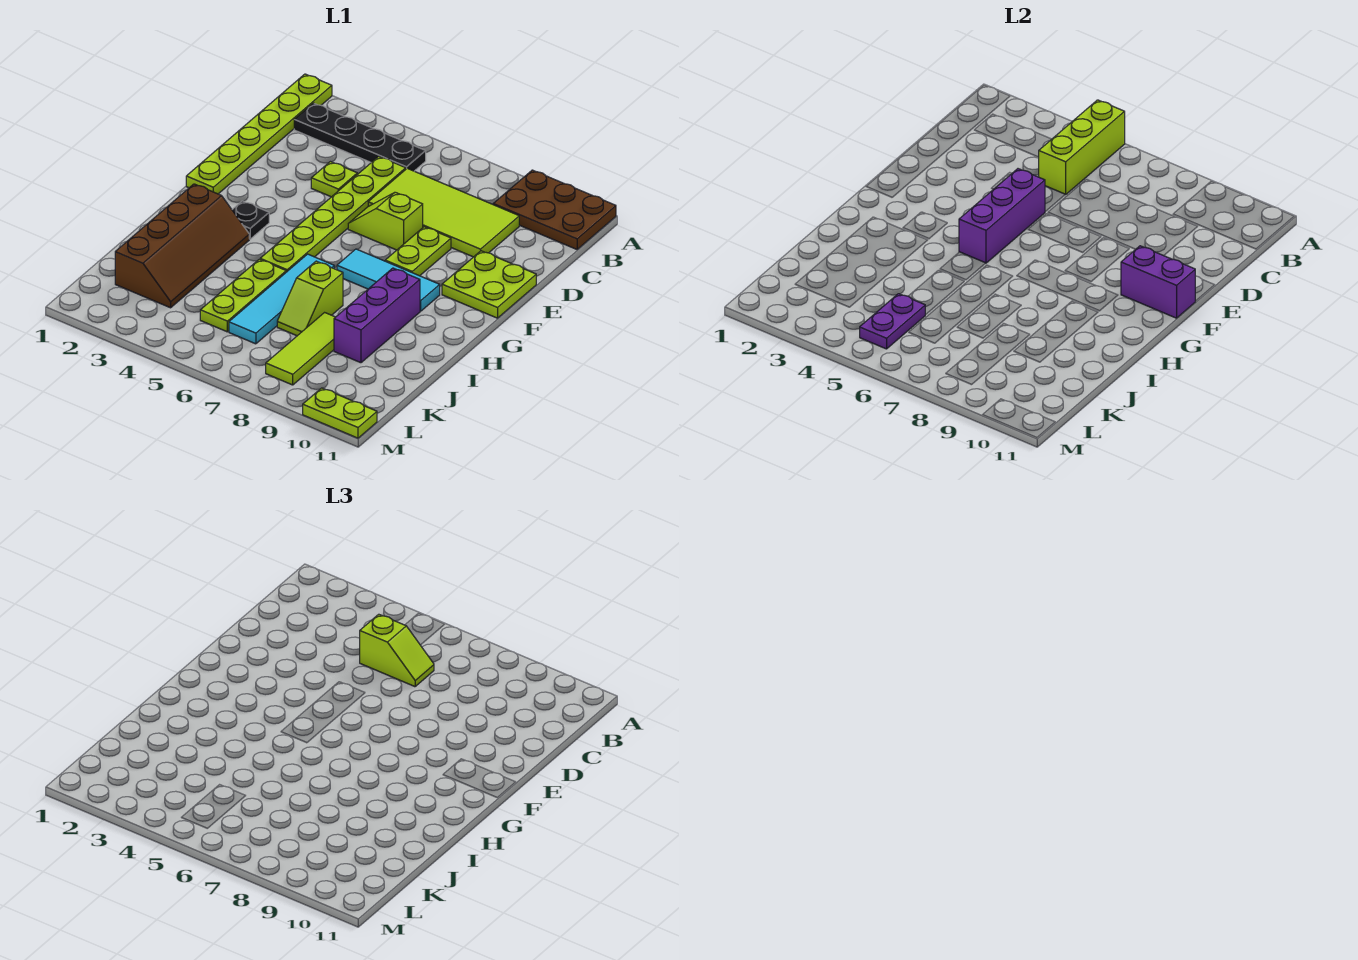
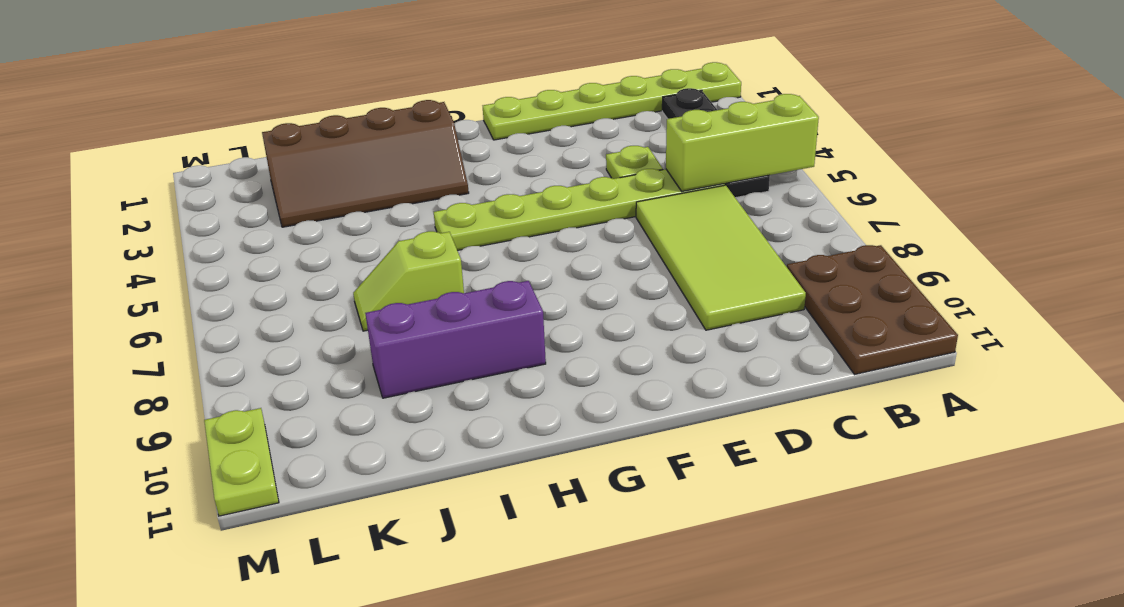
none -> lime 1x2 slope [348,192,423,250]
none -> lime 1x2 plate [385,227,451,276]
none -> lime 2x2 plate [442,251,536,318]

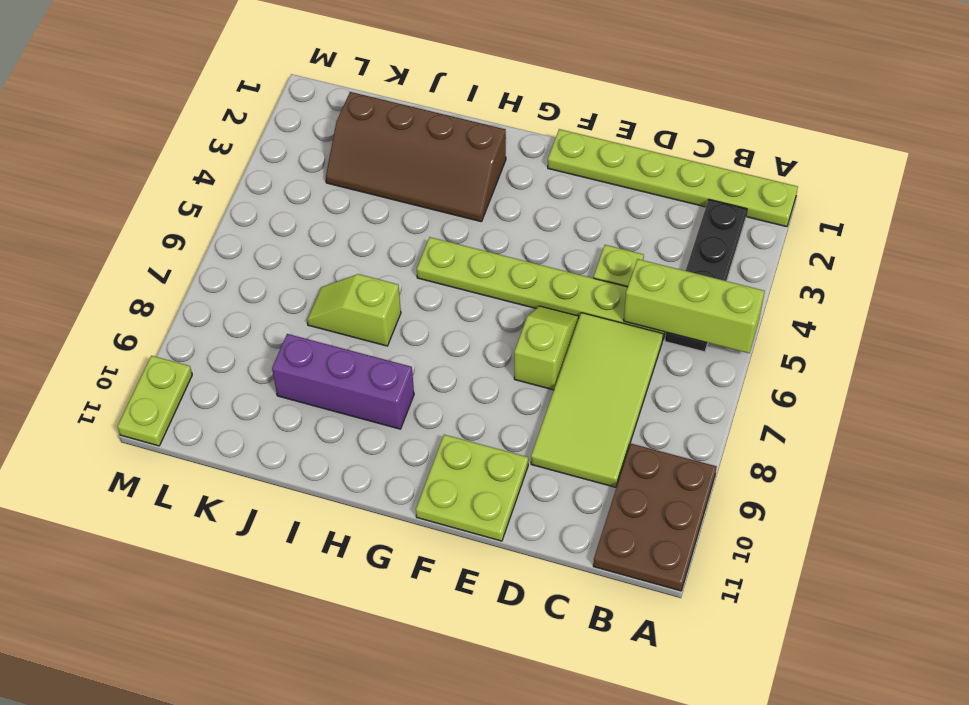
none -> lime 1x2 plate [385,227,451,276]
none -> black 1x1 plate [232,201,269,239]
none -> cyan 1x3 tile [337,249,440,311]

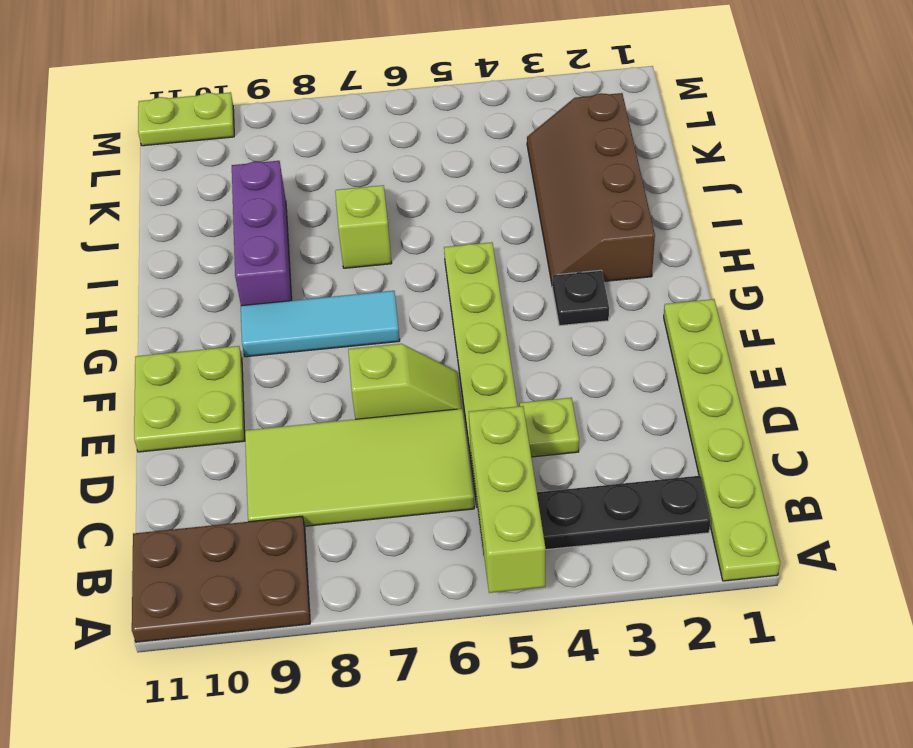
none -> lime 1x2 plate [385,227,451,276]
none -> cyan 1x4 tile [229,254,335,344]
none -> lime 1x3 plate [200,259,286,332]

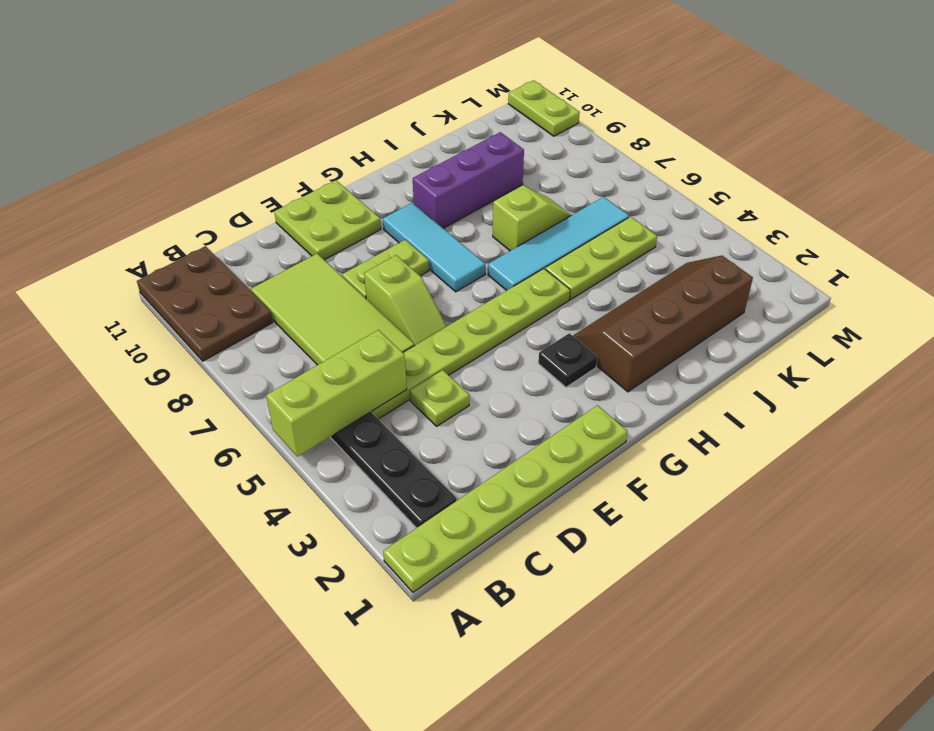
none -> lime 1x3 tile [266,313,335,385]
none -> purple 1x3 brick [959,169,1045,263]
none -> purple 1x2 brick [1121,246,1195,318]

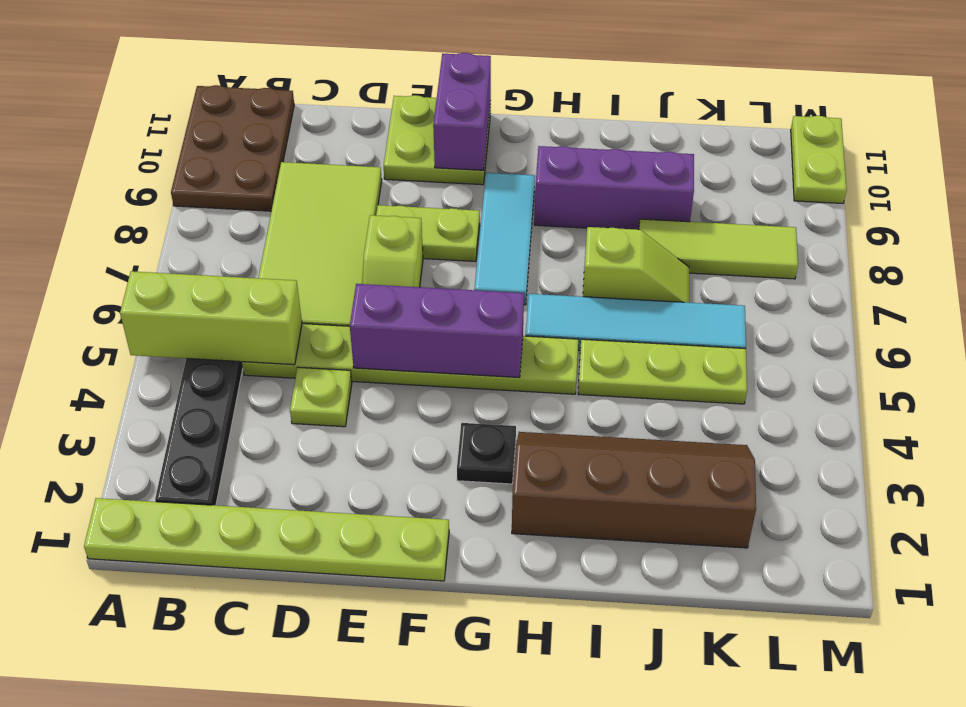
none -> purple 1x2 plate [860,294,925,349]
none -> lime 1x2 slope [360,614,434,687]

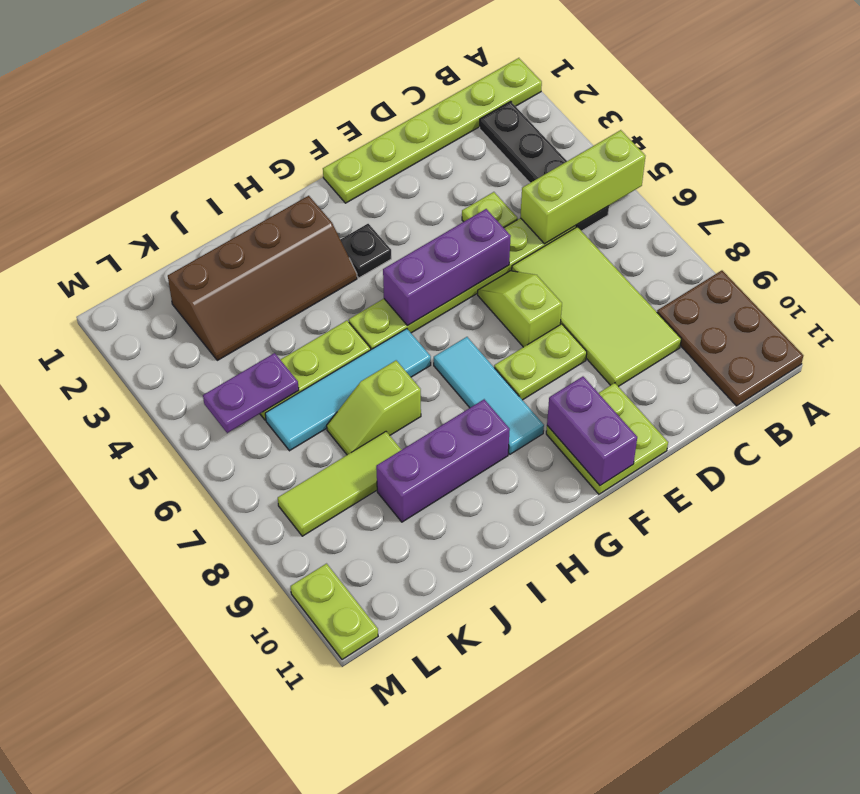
none -> lime 1x2 slope [360,614,434,687]

